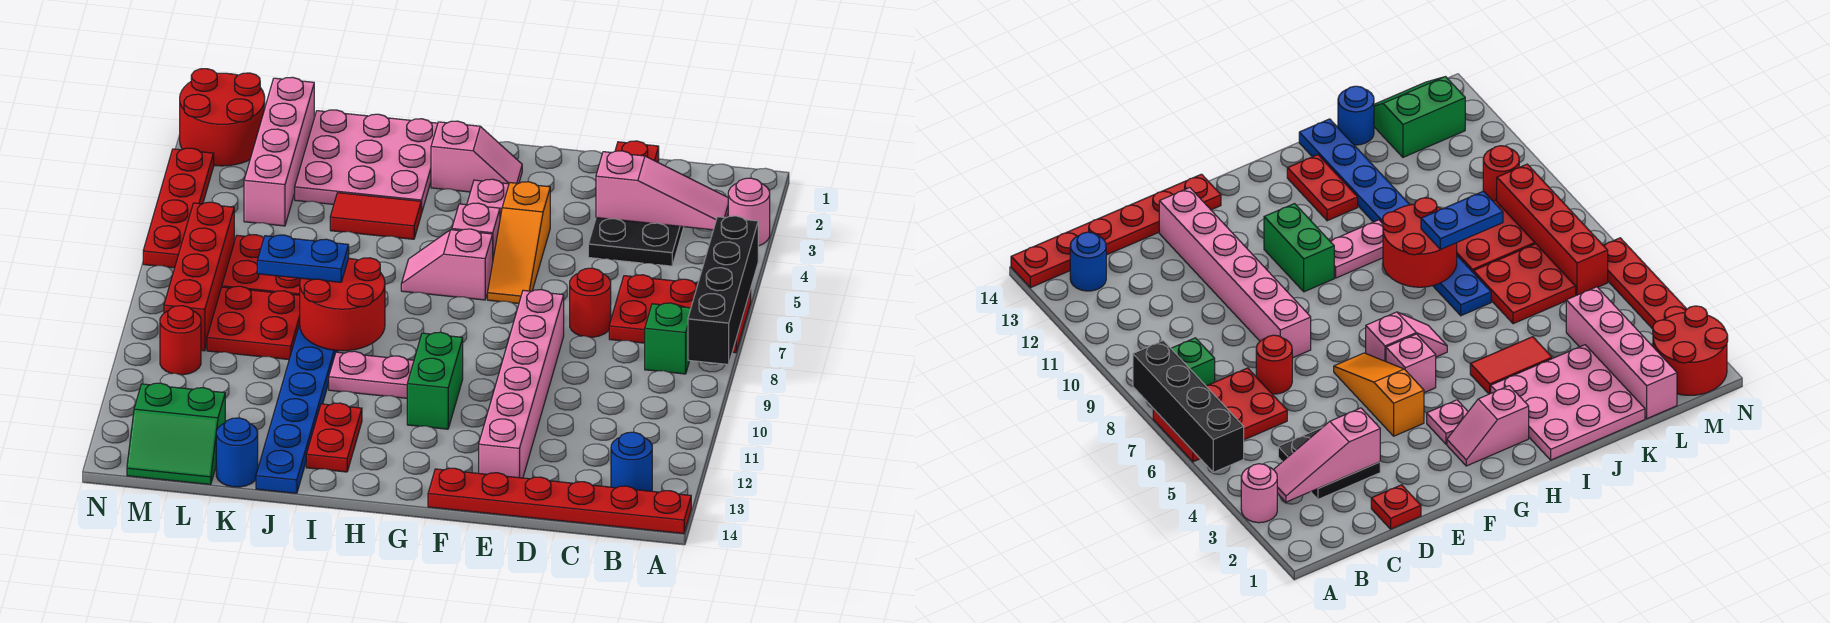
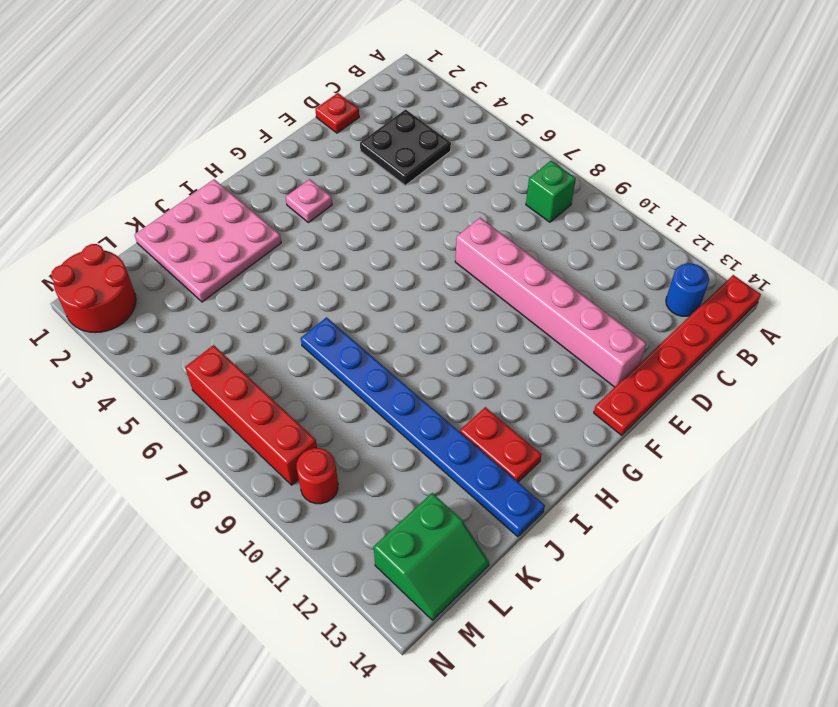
none -> pink 1x1 round brick [728,178,770,246]
none -> red 2x3 plate [609,275,751,353]
none -> red 1x1 round brick [570,268,611,337]
none -> orange 1x3 slope [488,181,550,303]

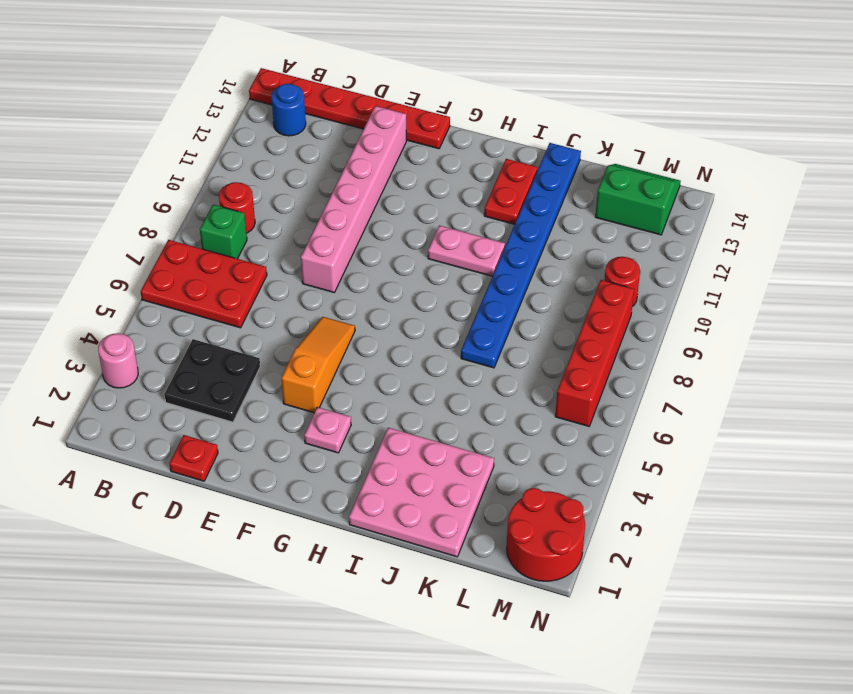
red 1x1 round brick [219,182,255,233] -> red 1x1 round brick moved to [570,268,611,337]
none -> pink 1x2 slope [431,121,522,192]
none -> pink 1x1 brick [452,203,500,258]
none -> pink 1x2 slope [401,229,493,300]
none -> green 1x2 brick [407,332,463,429]

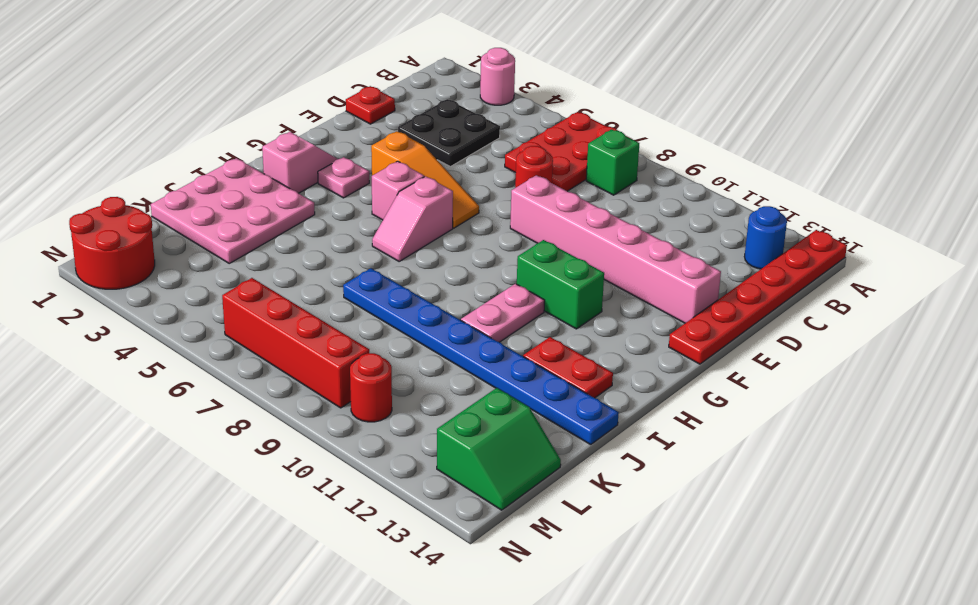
none -> red 1x2 tile [330,193,421,239]
none -> red 2x2 plate [222,235,301,295]
none -> red 2x2 plate [207,286,300,360]
none -> blue 1x1 round brick [216,418,258,487]

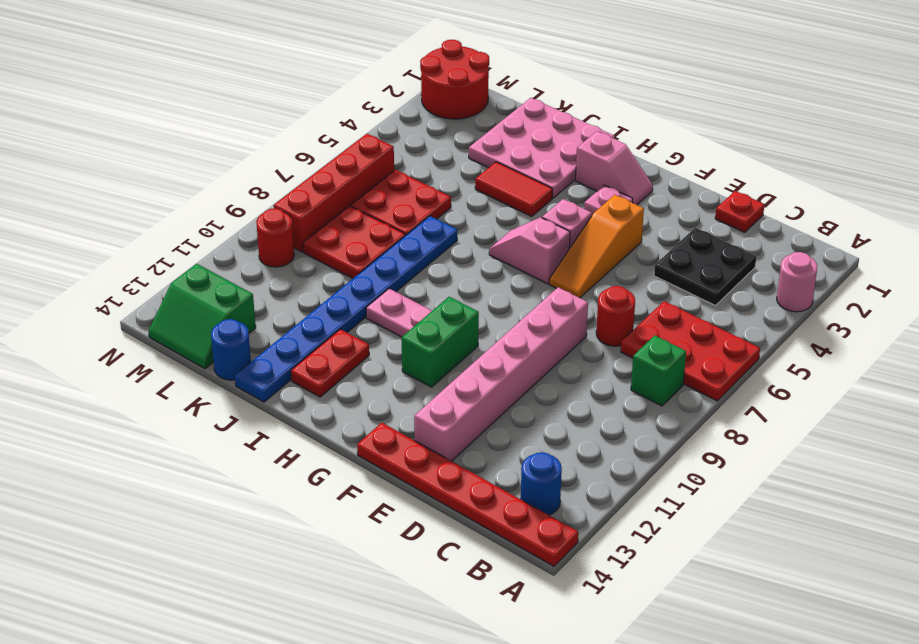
none -> pink 1x4 brick [244,77,314,226]
none -> red 1x4 plate [143,148,214,268]
none -> black 1x4 brick [688,216,758,365]
none -> pink 1x3 slope [596,151,728,230]

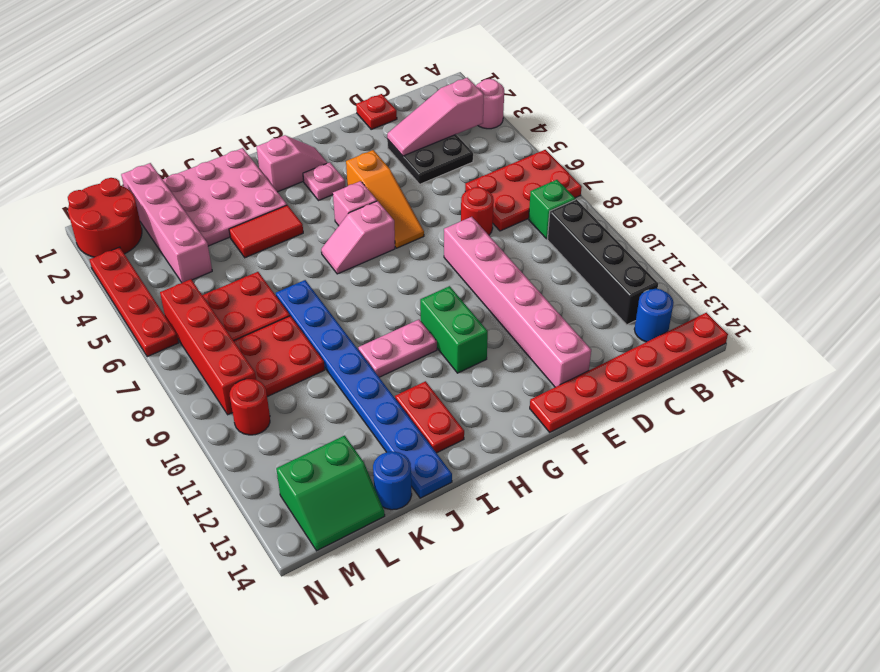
pink 1x3 slope [387,78,484,156] -> pink 1x3 slope turned to [596,151,728,230]
black 1x4 brick [547,199,658,325] -> black 1x4 brick moved to [688,216,758,365]
none -> red 2x2 round brick [300,258,385,351]
none -> blue 1x2 plate [257,235,349,282]

